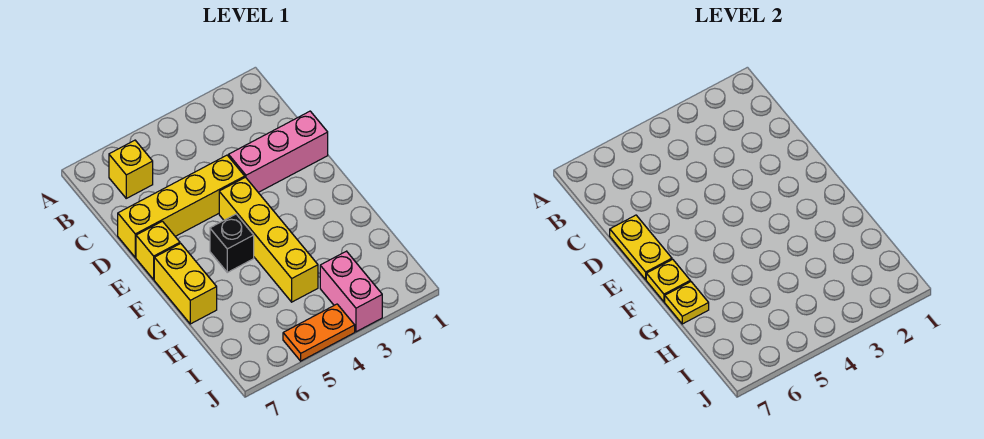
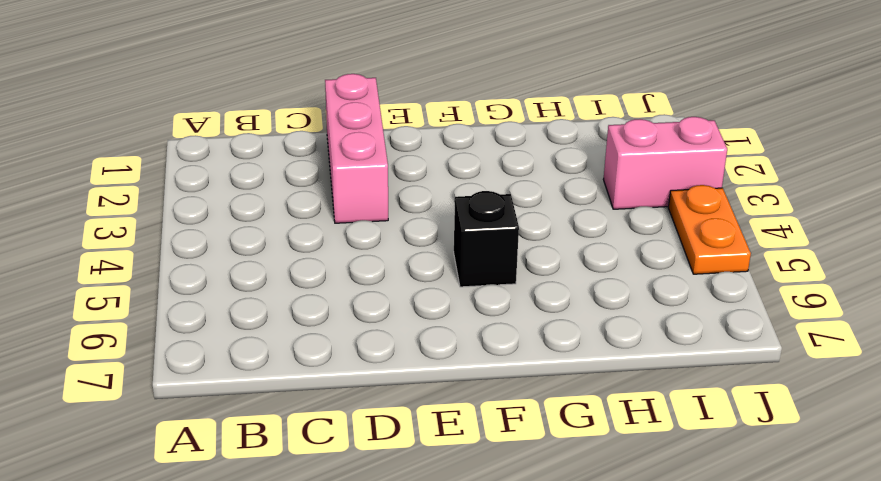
none -> yellow 1x1 brick [109,140,153,198]
none -> yellow 1x4 brick [118,155,245,257]
none -> yellow 1x4 brick [219,177,318,302]

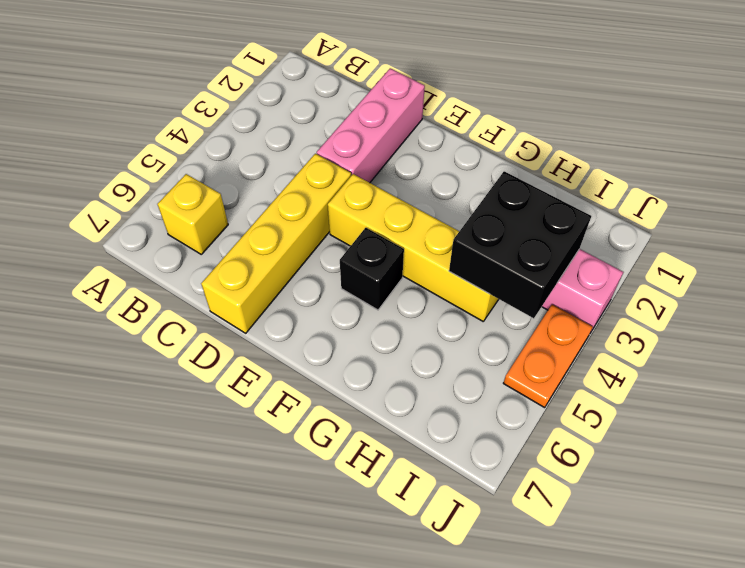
black 2x2 brick [449,171,591,318] -> none
none -> yellow 1x1 brick [136,221,180,279]
none -> yellow 1x2 brick [154,244,217,324]
none -> yellow 1x2 plate [610,215,672,279]

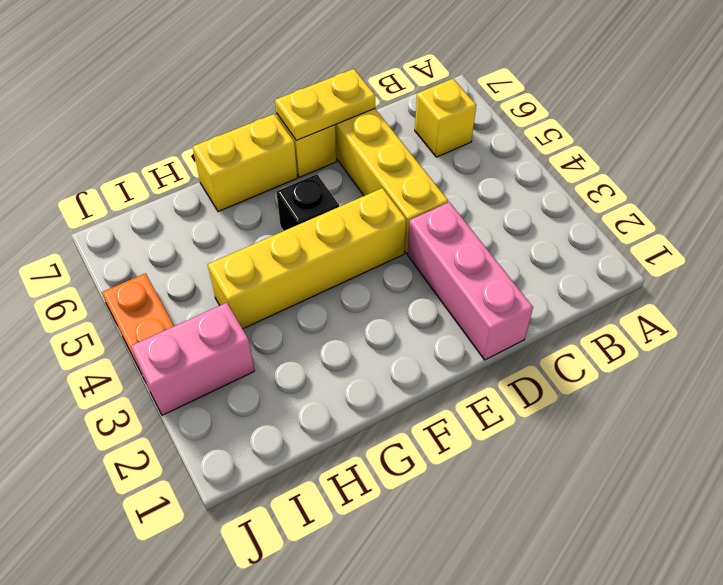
none -> yellow 1x1 plate [646,259,690,302]
none -> yellow 1x1 plate [665,282,709,324]

